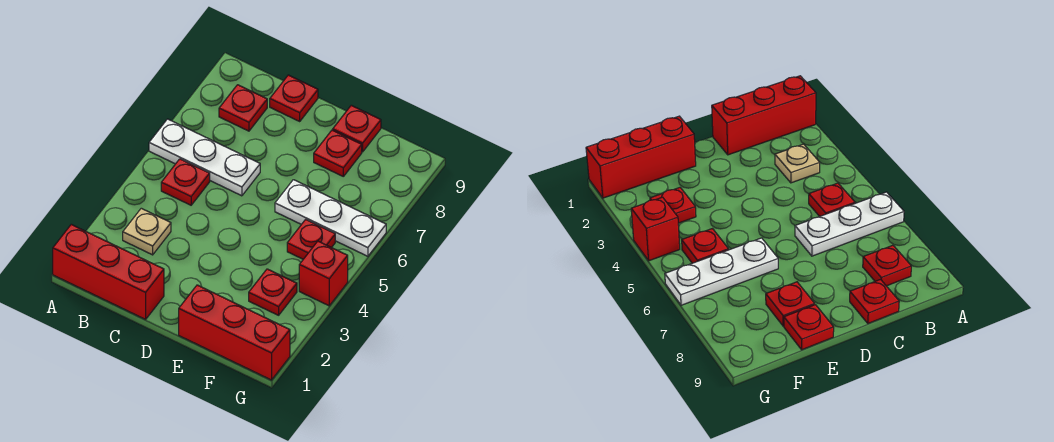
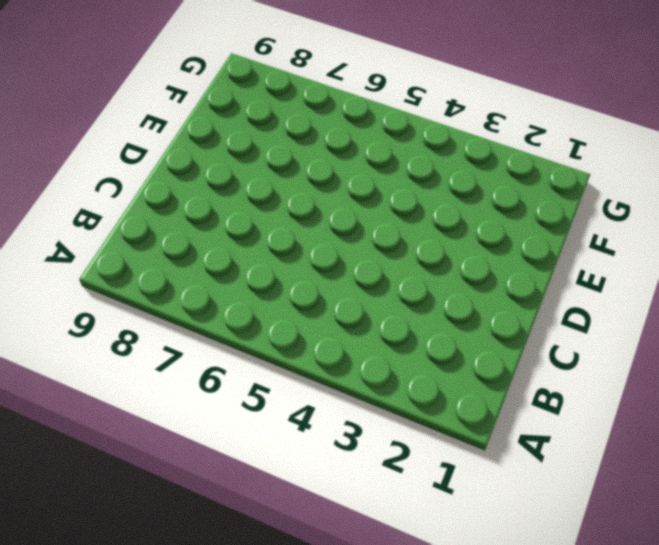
none -> red 1x3 brick [53,224,164,319]
none -> white 1x3 plate [149,119,260,196]
none -> tan 1x1 plate [123,208,171,255]

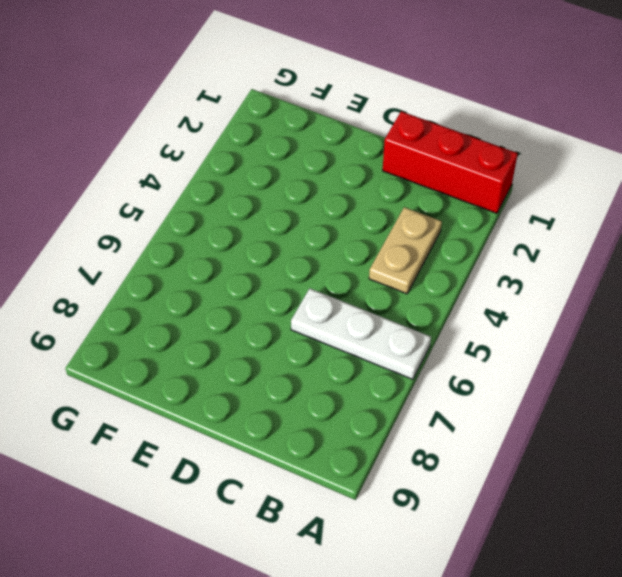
tan 1x2 plate [369,207,442,294] -> tan 1x1 plate [123,208,171,255]
none -> red 1x1 plate [161,159,210,205]
none -> red 1x1 plate [219,85,267,131]
none -> red 1x1 plate [270,75,318,121]

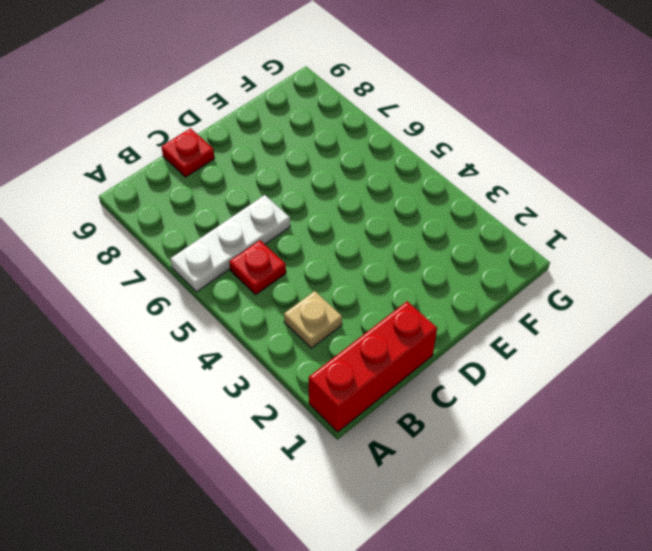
none -> red 1x1 plate [219,85,267,131]
none -> red 1x3 brick [179,285,290,380]
none -> white 1x3 plate [275,180,386,256]

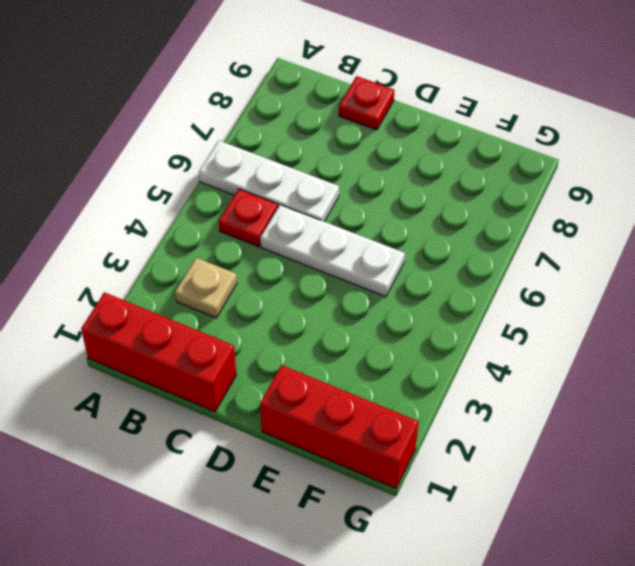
white 1x3 plate [260,205,405,297] -> white 1x3 plate moved to [275,180,386,256]
none -> red 1x1 plate [219,85,267,131]
none -> red 1x1 plate [314,130,362,176]
none -> red 1x1 plate [333,105,381,152]

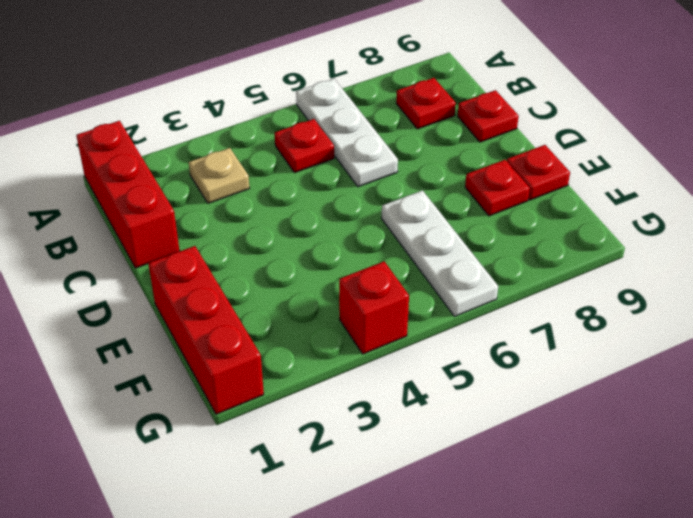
none -> red 1x1 plate [249,269,297,315]
none -> red 1x1 plate [287,219,335,259]

